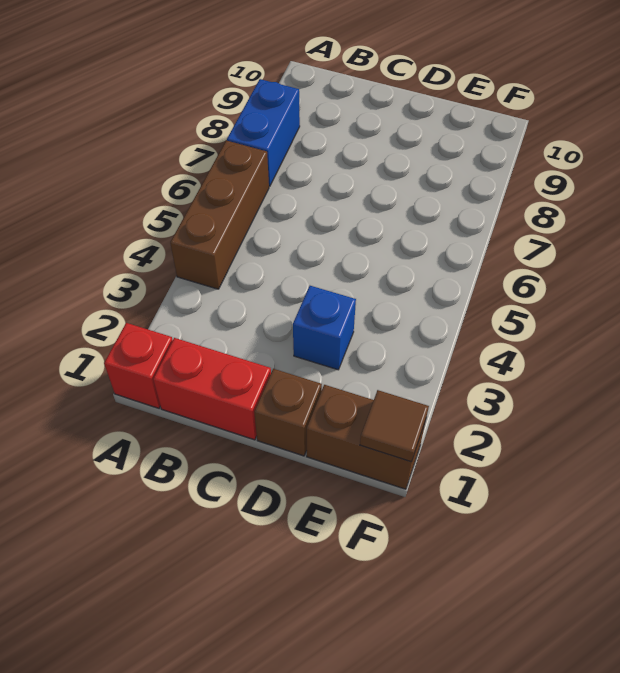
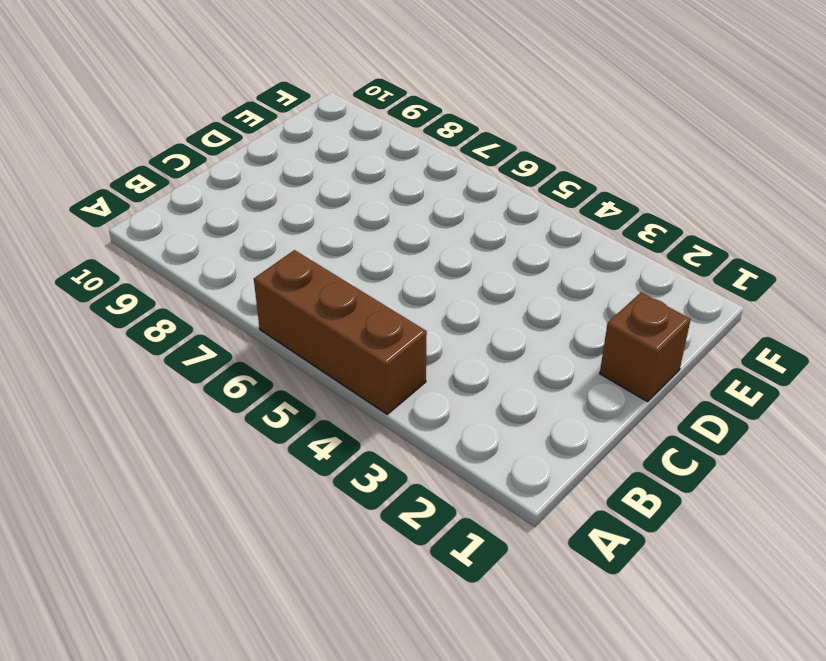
none -> red 1x1 brick [104,323,173,408]
none -> blue 1x2 brick [227,79,300,186]

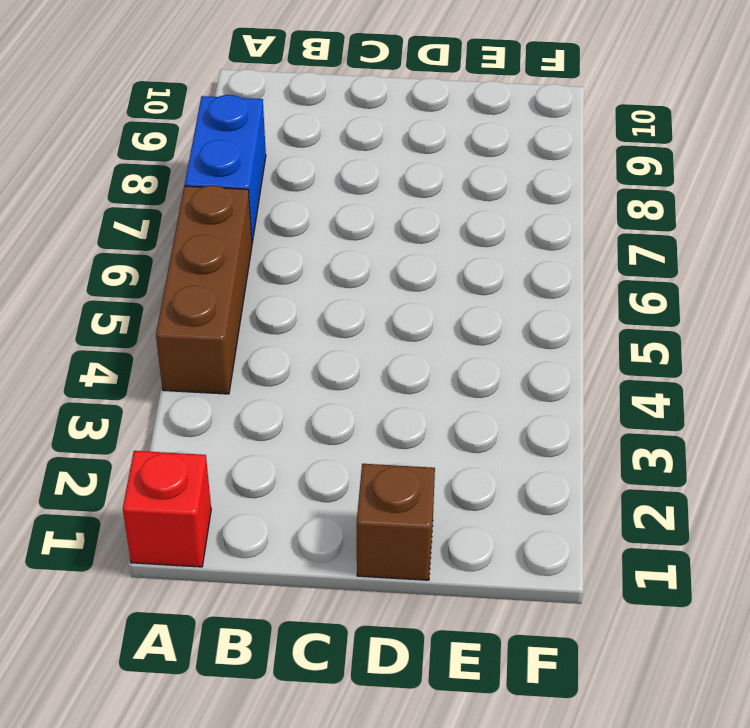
none -> red 1x2 brick [153,338,271,440]
none -> blue 1x1 brick [293,286,356,370]

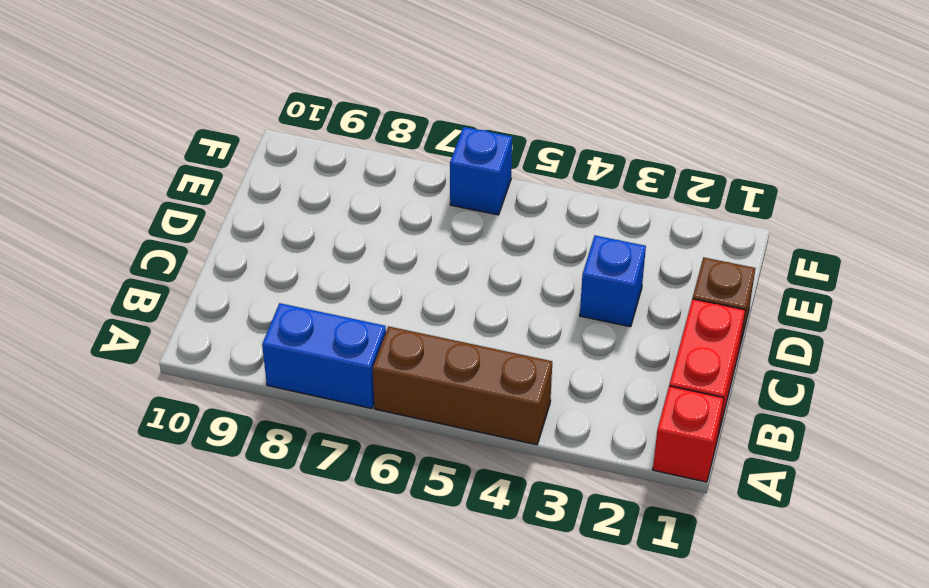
blue 1x1 brick [450,127,512,215] -> none
none -> brown 1x2 brick [307,385,426,489]
none -> brown 1x1 tile [360,390,429,462]

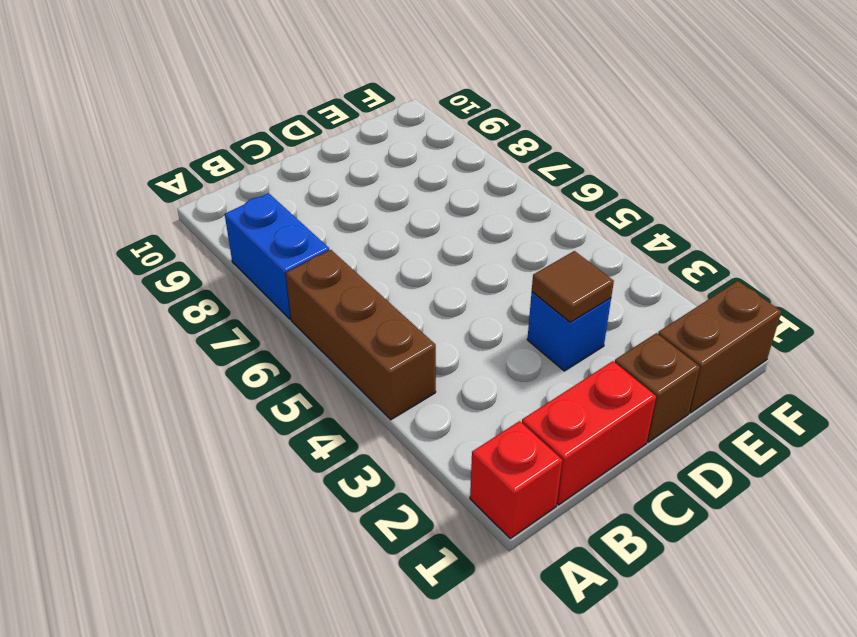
brown 1x1 tile [532,251,614,322] -> brown 1x1 tile moved to [360,390,429,462]

